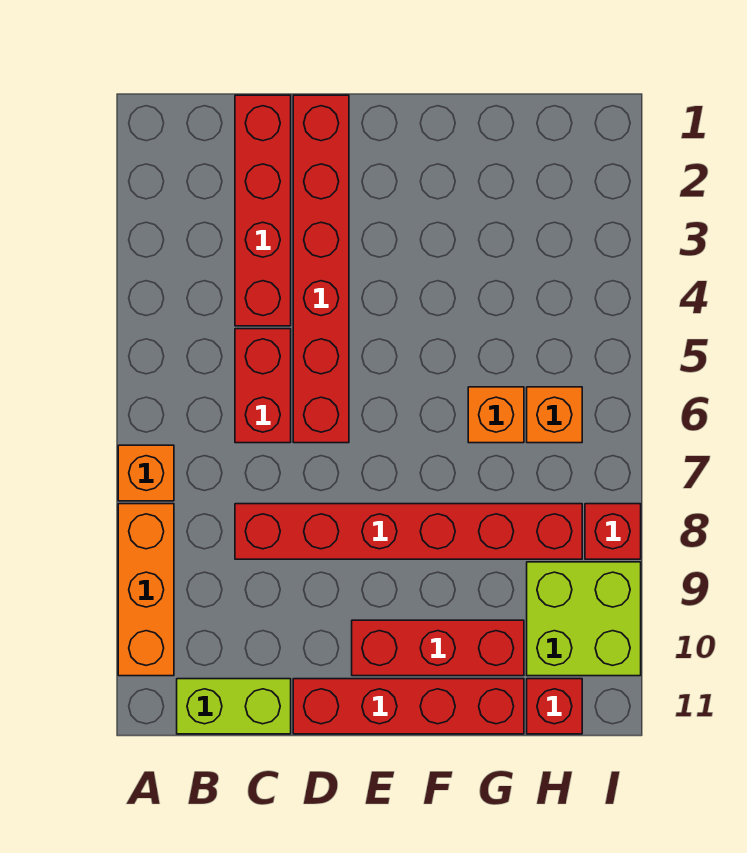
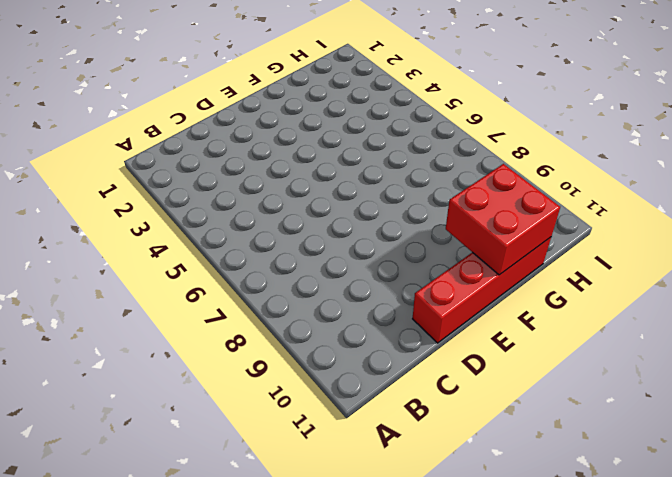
red 2x2 brick [446,164,560,275] -> none
none -> orange 1x1 brick [118,445,174,501]
none -> orange 1x3 brick [118,504,174,676]
none -> lime 1x2 brick [177,679,291,734]

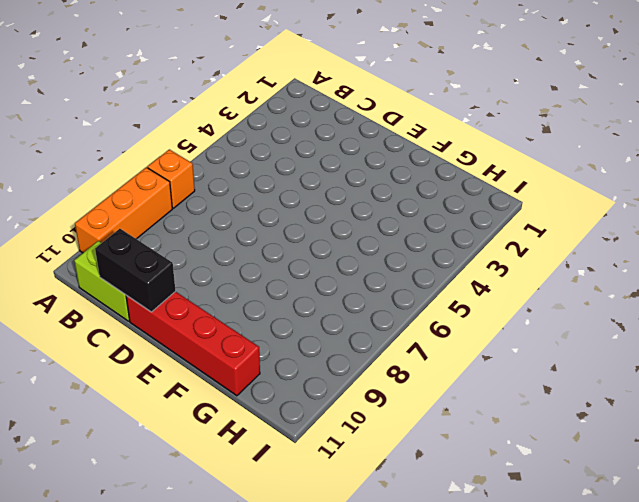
black 1x2 brick [95,229,175,312] -> none
none -> red 1x4 brick [235,95,291,326]
none -> red 1x2 brick [235,329,291,443]
none -> red 1x6 brick [235,504,582,559]

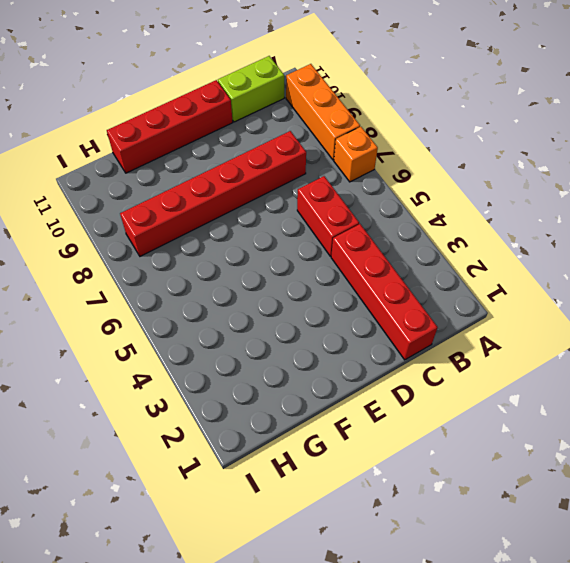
none -> red 1x6 brick [293,95,349,443]
none -> red 1x3 brick [352,620,524,676]
none -> orange 1x1 brick [468,387,524,443]

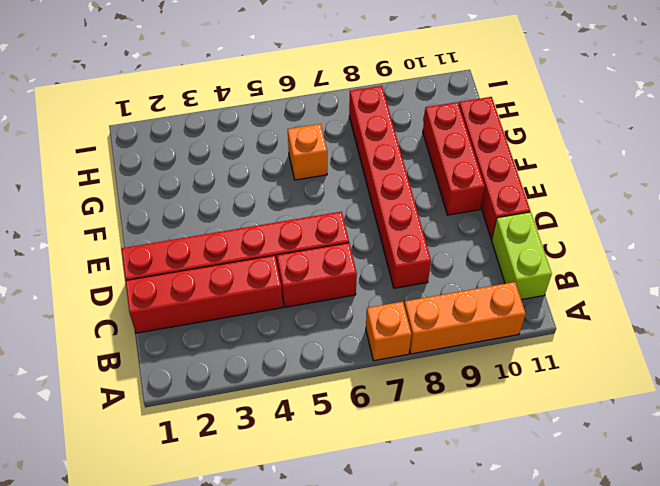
none -> orange 1x1 brick [527,387,582,443]
none -> lime 2x2 brick [527,562,641,676]
none -> red 1x1 brick [527,679,582,734]

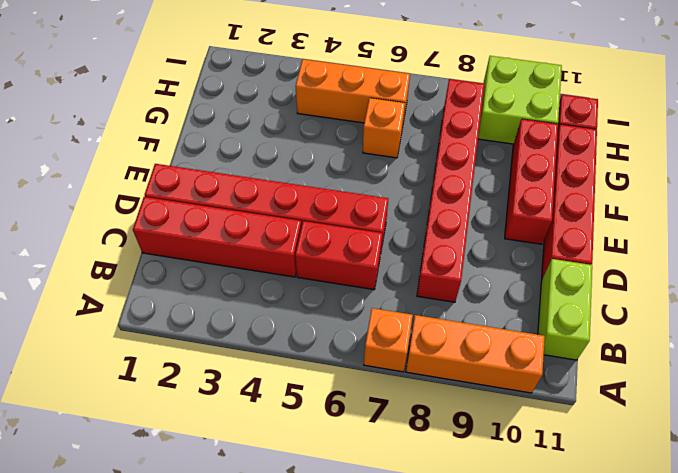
orange 1x3 brick [295,59,410,128] -> orange 1x1 brick [527,387,582,443]
none -> red 1x1 brick [585,504,641,559]

